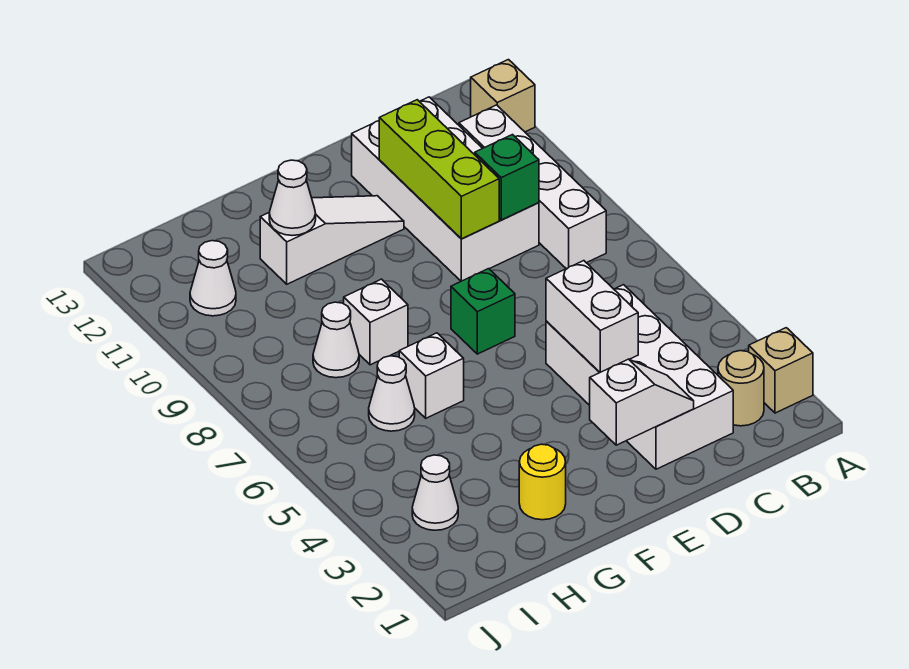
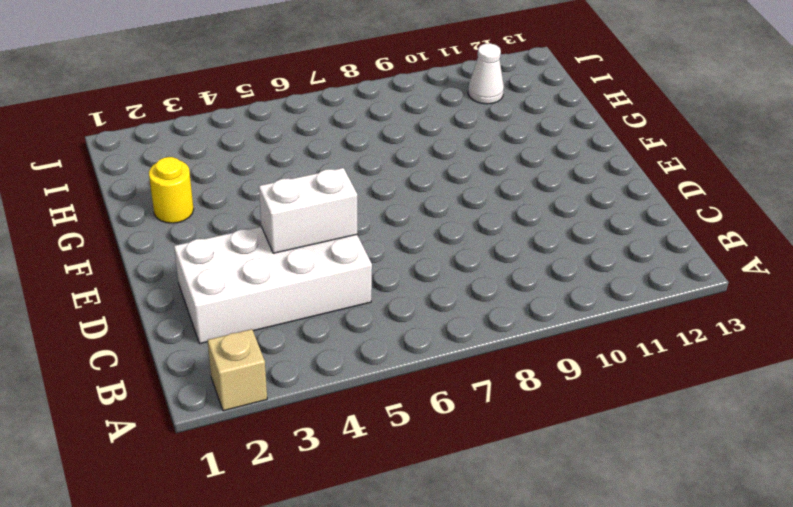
none -> tan 1x1 brick [471,60,535,132]
none -> tan 1x1 round brick [718,351,764,426]
none -> white 1x4 brick [459,105,606,269]

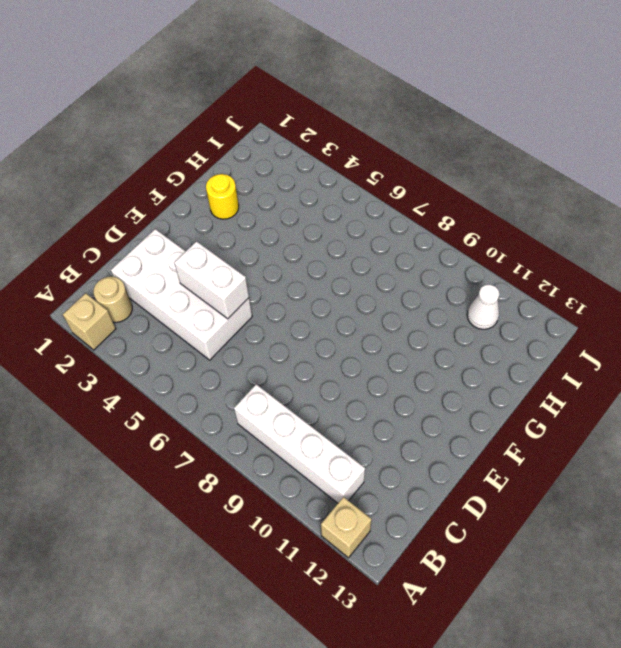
none -> white 2x4 brick [352,97,539,281]
none -> green 1x1 brick [451,269,515,354]
none -> white 1x3 slope [260,196,404,284]

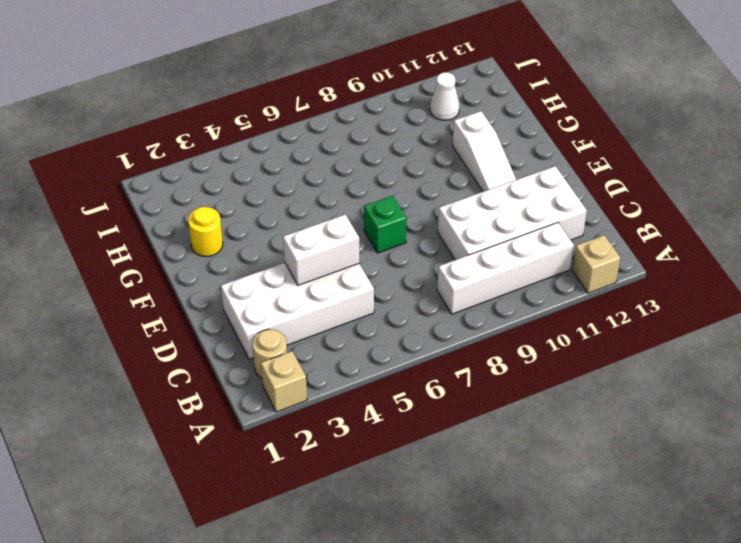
none -> white 1x1 brick [399,333,464,418]
none -> white 1x1 brick [344,279,408,365]
none -> white 1x1 cone [369,356,415,431]

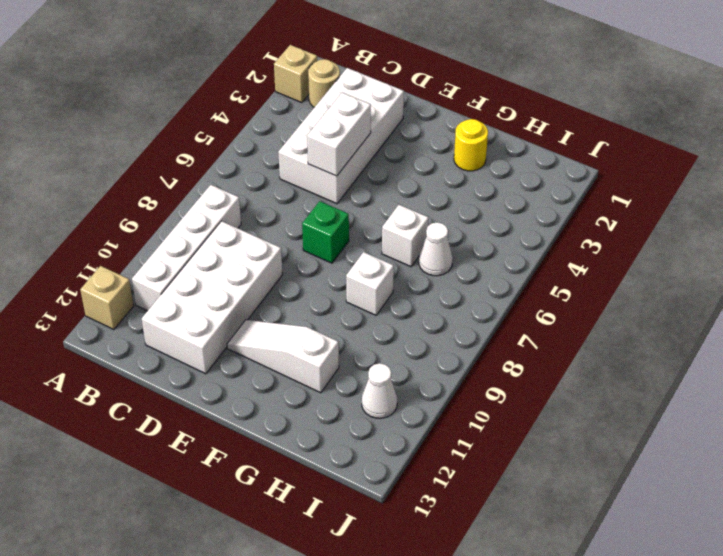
none -> white 1x1 cone [313,302,359,378]
none -> white 1x1 cone [412,455,458,530]
none -> green 1x1 brick [475,135,539,220]

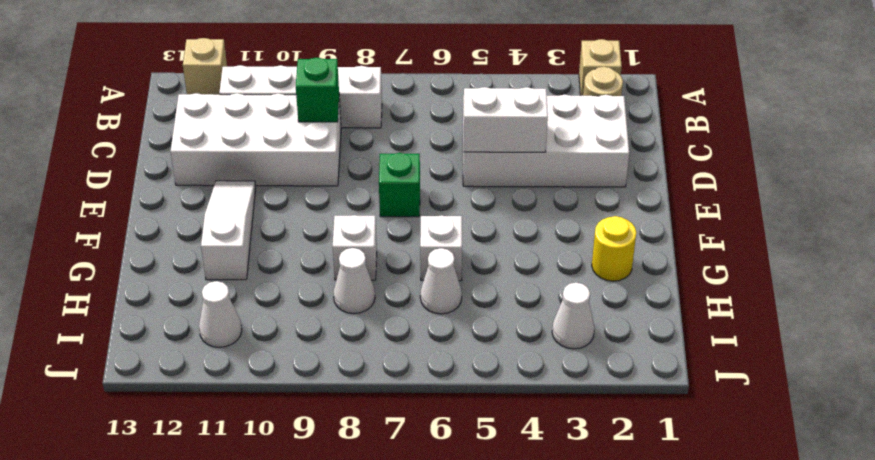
none -> white 1x2 slope [590,359,694,445]
none -> lime 1x3 brick [379,100,499,239]
none -> white 1x1 cone [269,160,316,236]

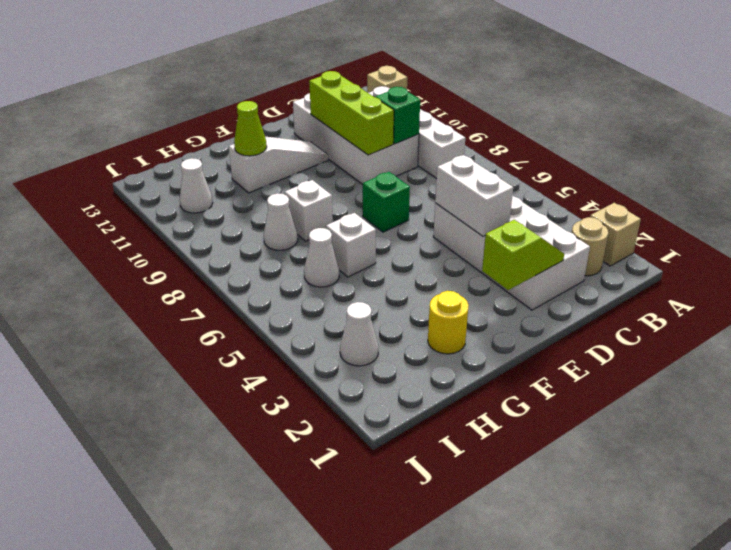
lime 1x2 slope [482,220,564,290] -> white 1x2 slope [590,359,694,445]
lime 1x1 cone [234,101,267,156] -> white 1x1 cone [269,160,316,236]

